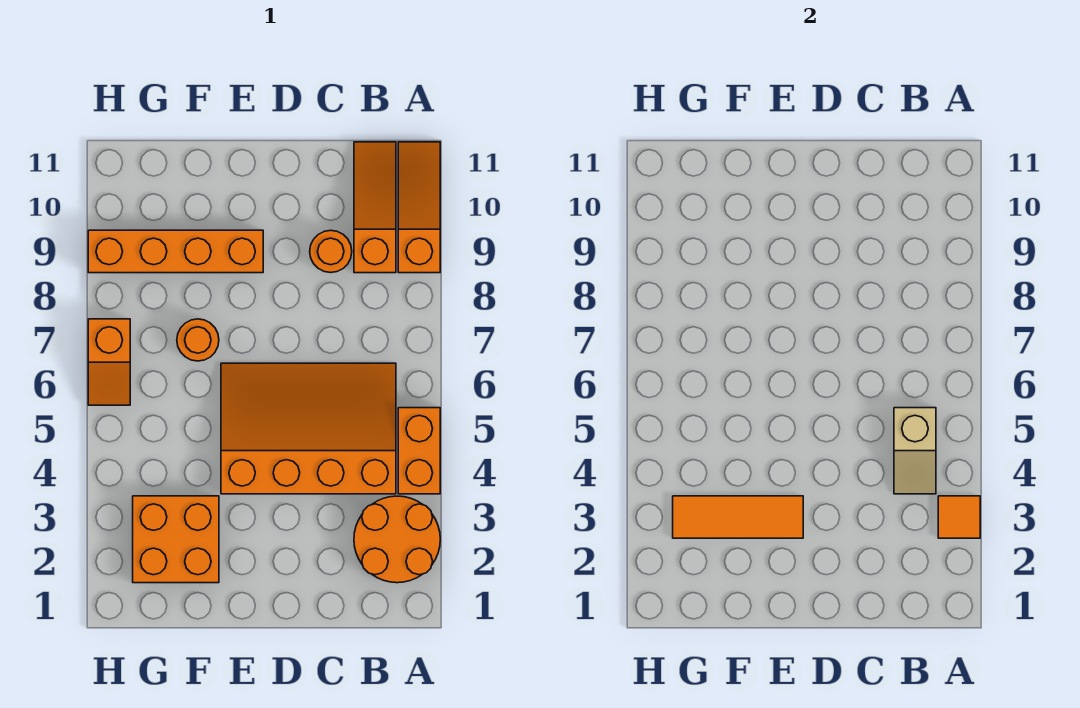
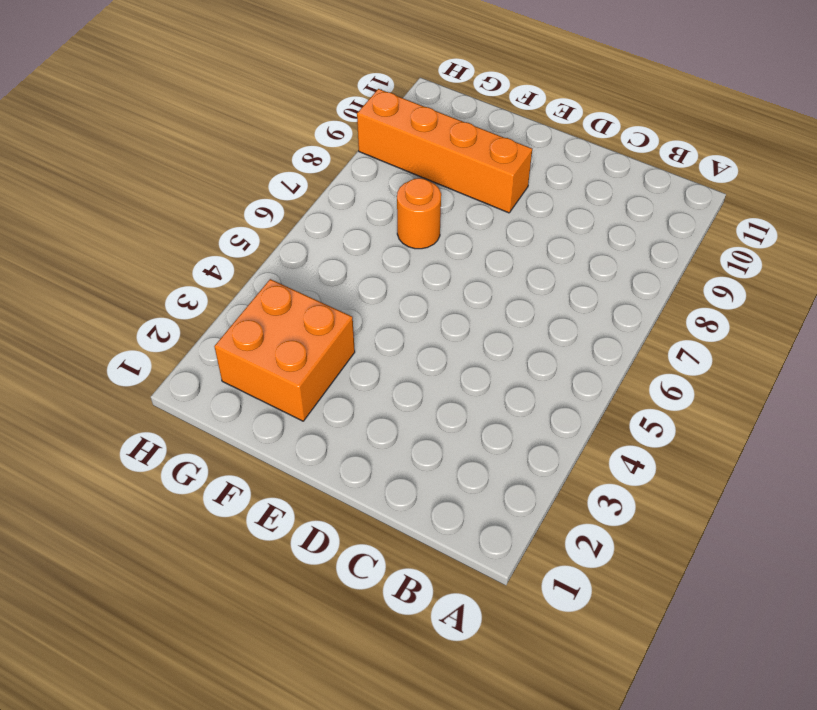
none -> orange 2x2 round brick [354,496,440,583]
none -> orange 1x2 brick [398,408,440,494]
none -> orange 1x3 slope [398,142,440,273]

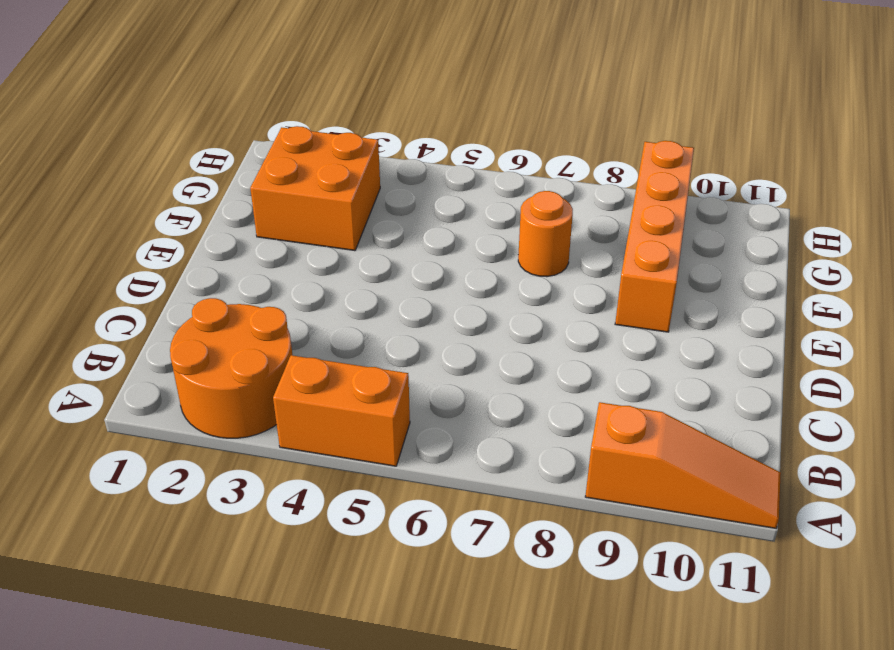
none -> orange 3x4 slope [221,363,396,494]
none -> orange 1x3 slope [354,142,396,273]
none -> orange 1x1 round brick [310,230,352,273]

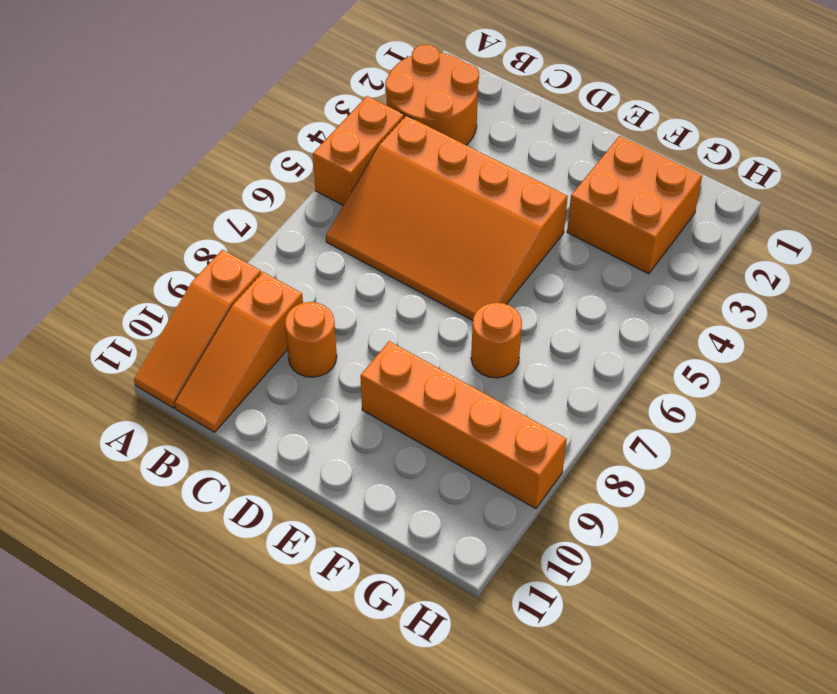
none -> orange 1x2 slope [88,319,130,405]
none -> orange 1x1 tile [938,496,980,538]
none -> tan 1x2 slope [894,408,936,494]

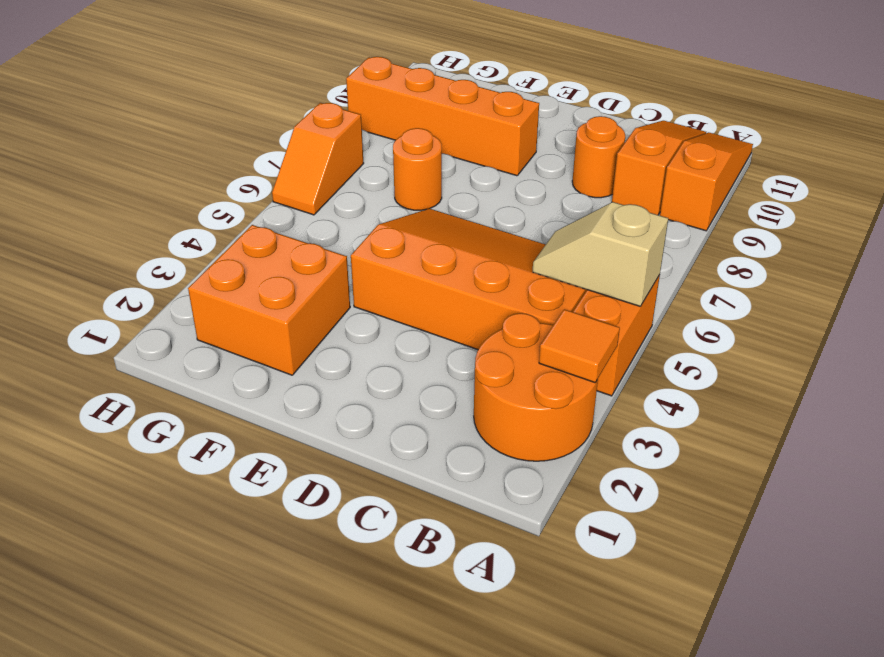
tan 1x2 slope [533,202,668,306] -> tan 1x2 slope turned to [894,408,936,494]
none -> orange 1x3 tile [673,496,803,538]

